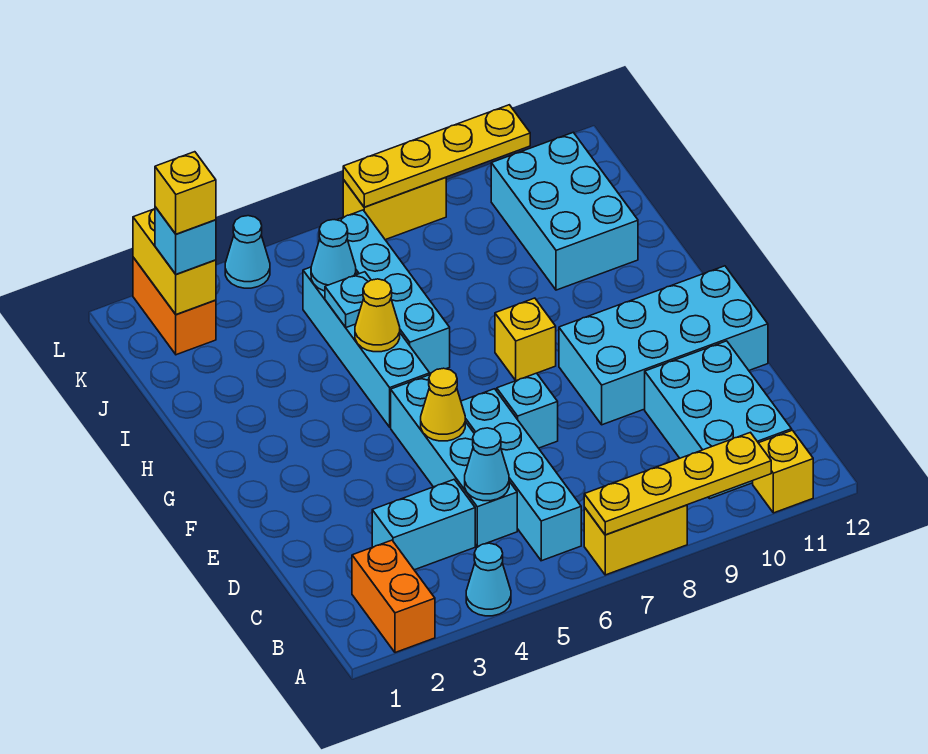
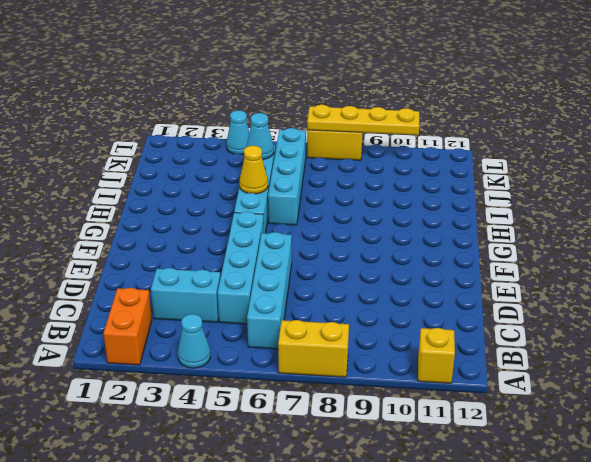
none -> cyan 2x3 brick [645,341,792,499]
none -> cyan 1x1 brick [496,373,558,448]
none -> cyan 2x4 brick [559,266,768,425]

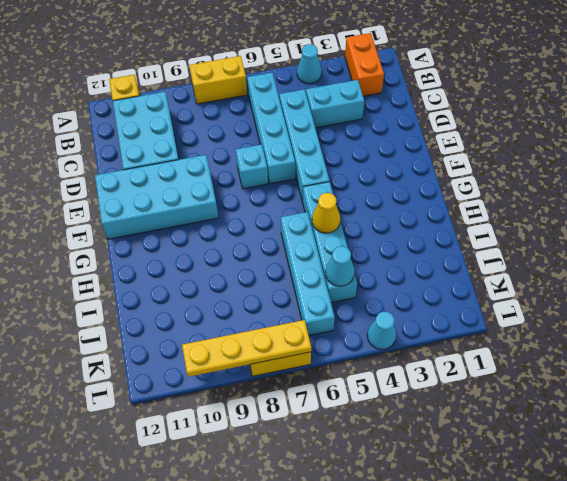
none -> yellow 1x1 brick [495,298,556,381]
none -> cyan 2x3 brick [491,132,638,290]
none -> orange 1x2 brick [133,257,216,355]

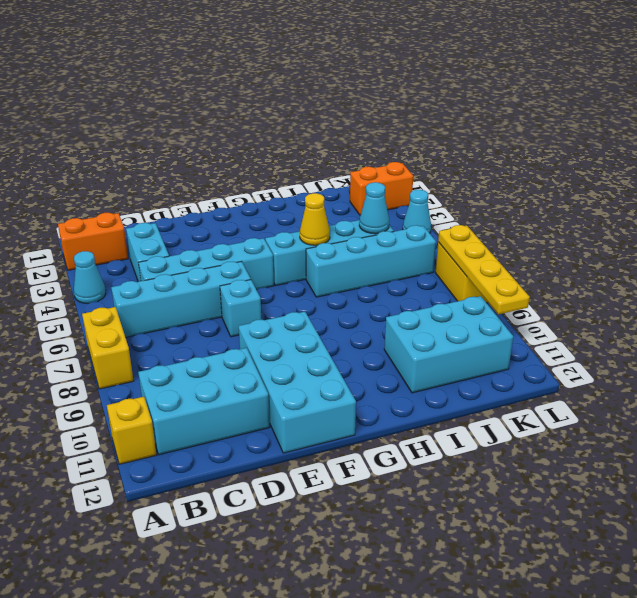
none -> yellow 1x1 brick [495,298,556,381]
none -> yellow 1x4 plate [584,432,771,535]
none -> cyan 1x1 cone [465,428,509,501]

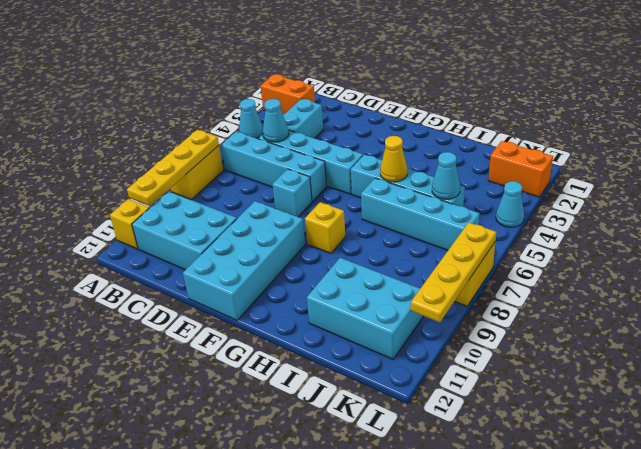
none -> yellow 1x1 cone [421,368,465,441]
none -> cyan 1x1 plate [325,272,371,327]
none -> yellow 1x2 brick [133,209,216,314]

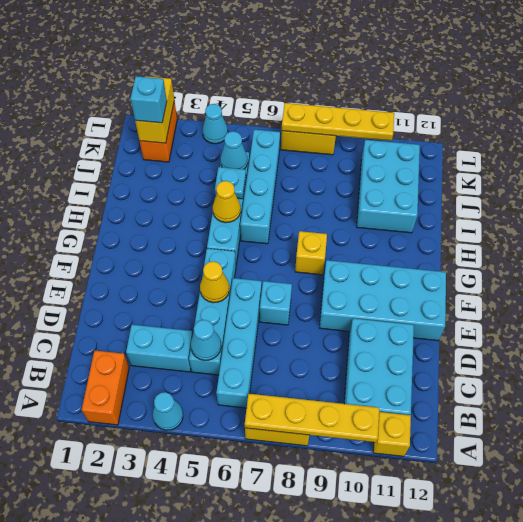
none -> yellow 1x1 brick [155,152,216,234]

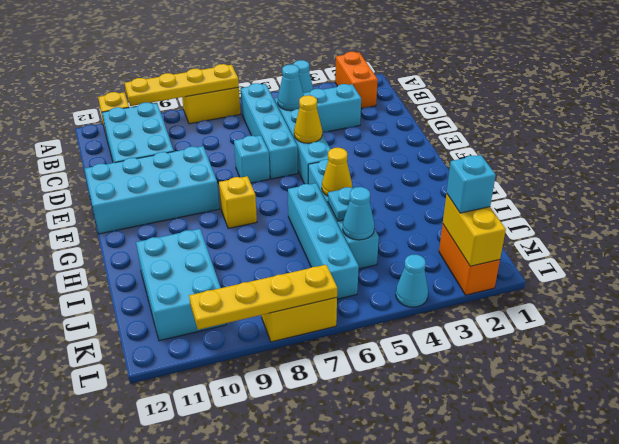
none -> yellow 1x1 brick [155,152,216,234]

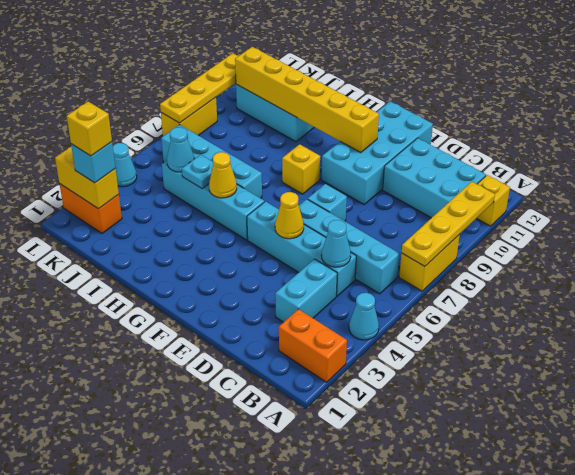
yellow 1x6 brick [235,47,379,153] -> none

